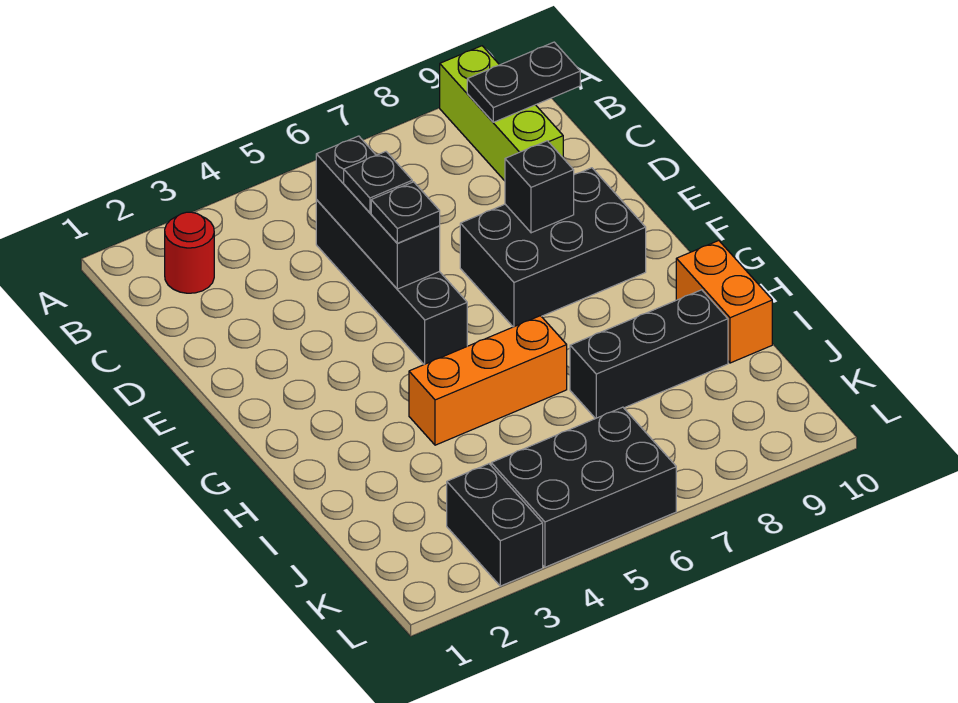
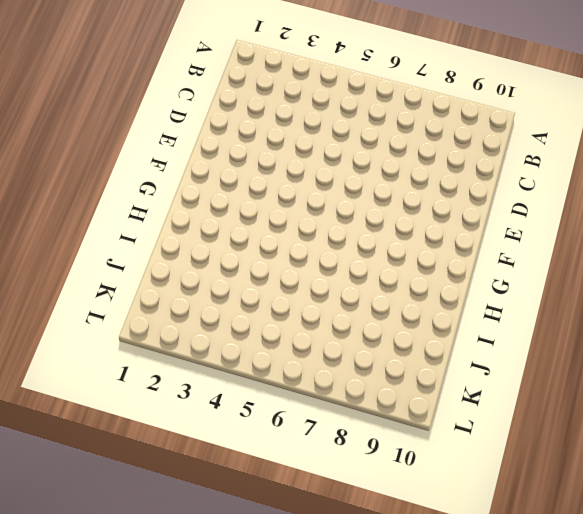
none -> lime 1x3 brick [440,46,563,181]
none -> red 1x1 round brick [165,212,214,293]
none -> black 1x4 brick [316,200,467,364]

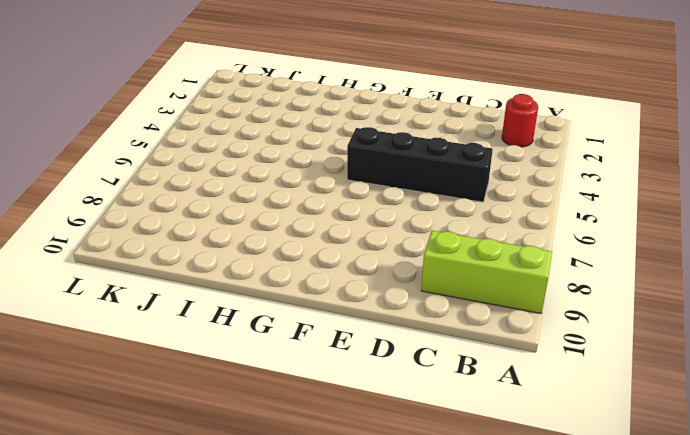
none -> black 2x3 brick [460,168,646,327]
none -> orange 1x3 brick [409,316,567,445]
none -> orange 1x2 brick [676,241,772,363]

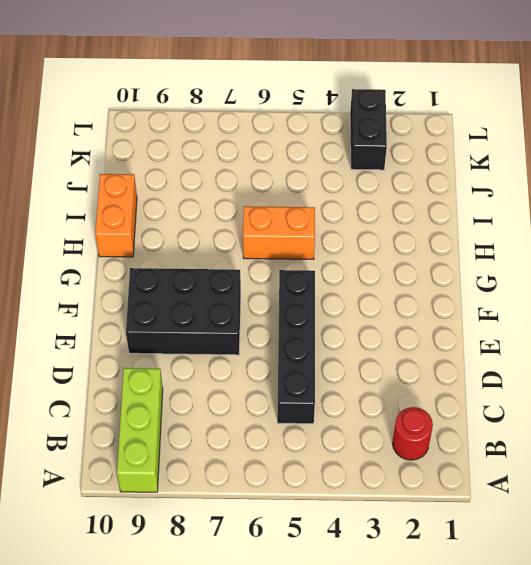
orange 1x2 brick [243,206,315,259] -> orange 1x3 brick [409,316,567,445]
none -> black 1x3 brick [570,290,728,419]
none -> black 2x3 brick [491,407,676,567]
none -> black 1x2 plate [467,42,580,122]

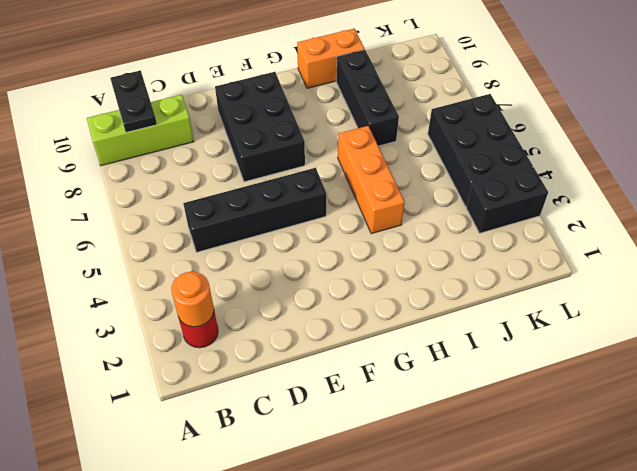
orange 1x1 round brick [171,272,214,327] -> none
none -> black 1x3 brick [316,136,440,289]
none -> black 1x1 brick [505,141,574,233]
none -> black 1x1 plate [344,152,412,213]

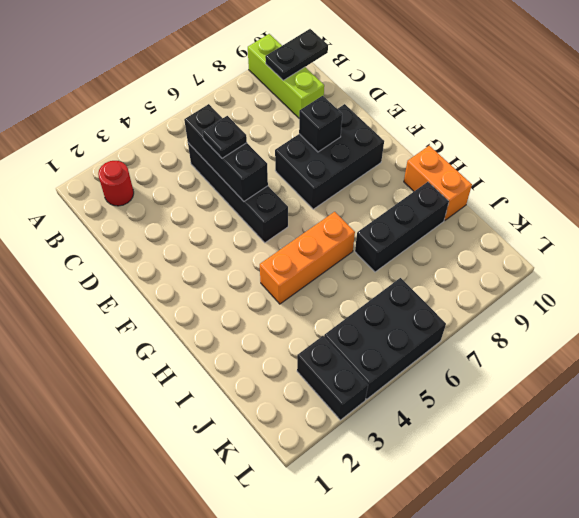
none -> black 1x1 plate [371,182,440,243]

